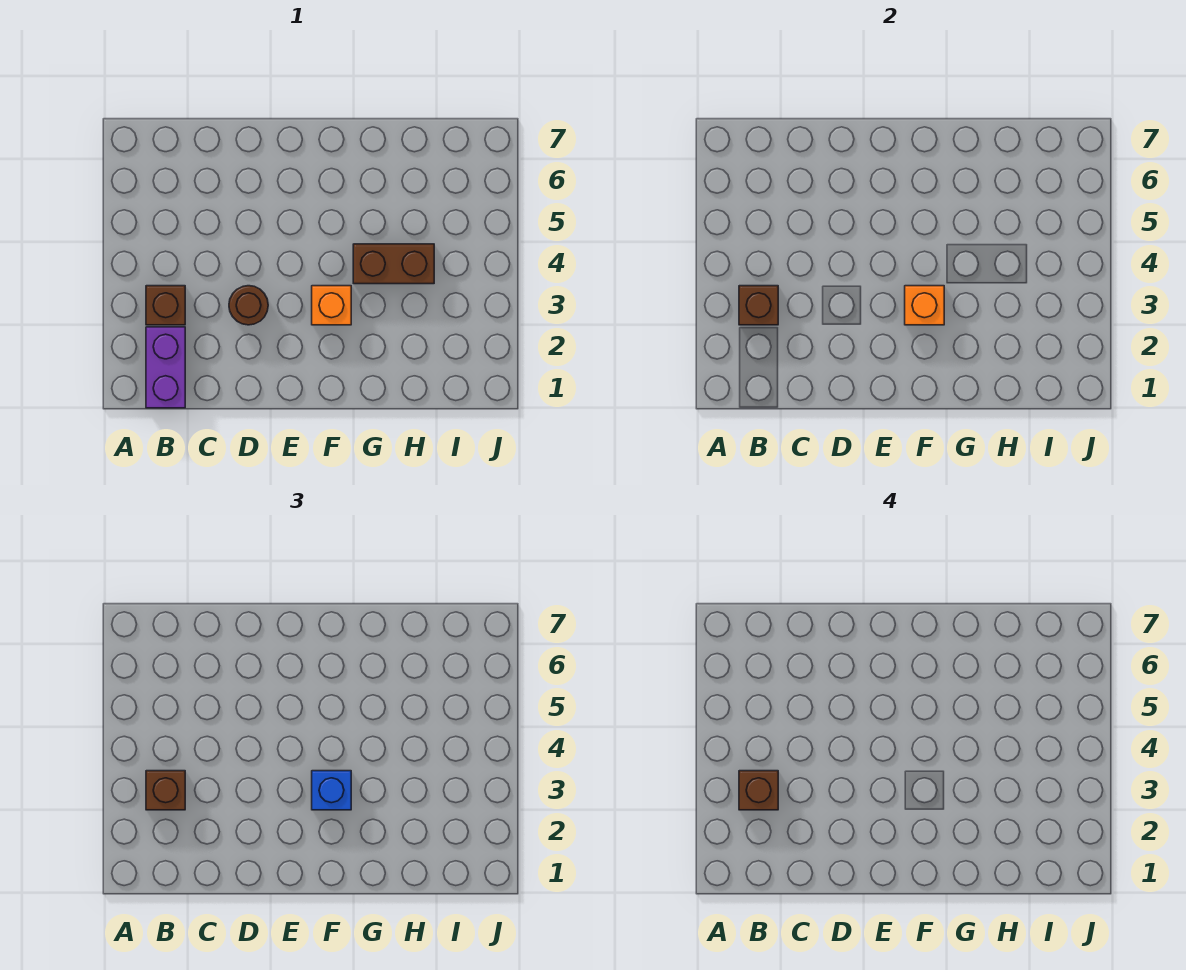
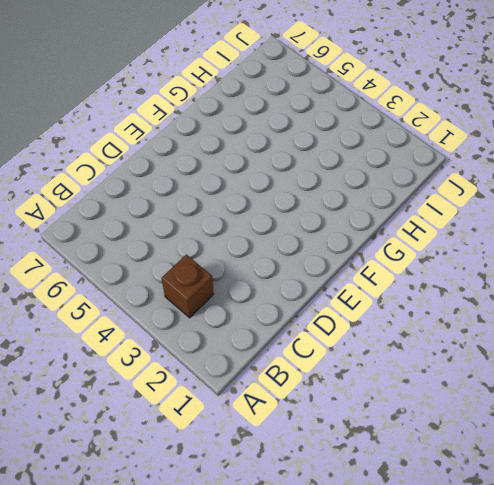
none -> purple 1x2 brick [146,327,185,408]
none -> brown 1x1 round brick [229,286,268,325]

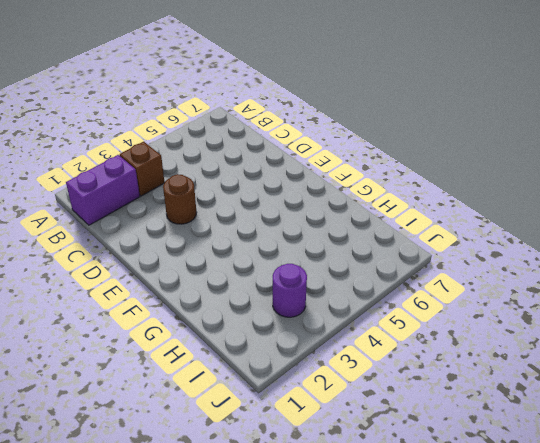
purple 1x1 round brick [273,264,307,317] -> none
none -> orange 1x1 brick [312,286,351,325]
none -> brown 1x2 brick [353,244,434,284]

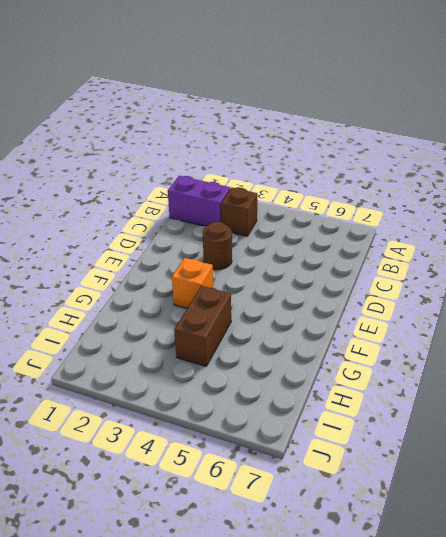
none -> brown 1x1 brick [739,286,778,325]
none -> orange 1x1 brick [905,286,944,325]

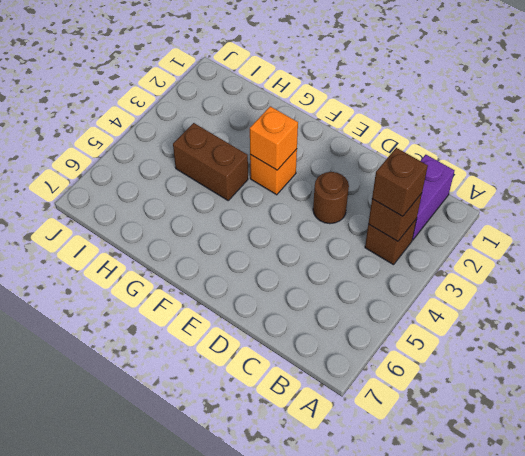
none -> blue 1x1 brick [312,771,351,810]
none -> brown 1x1 brick [739,771,778,810]

